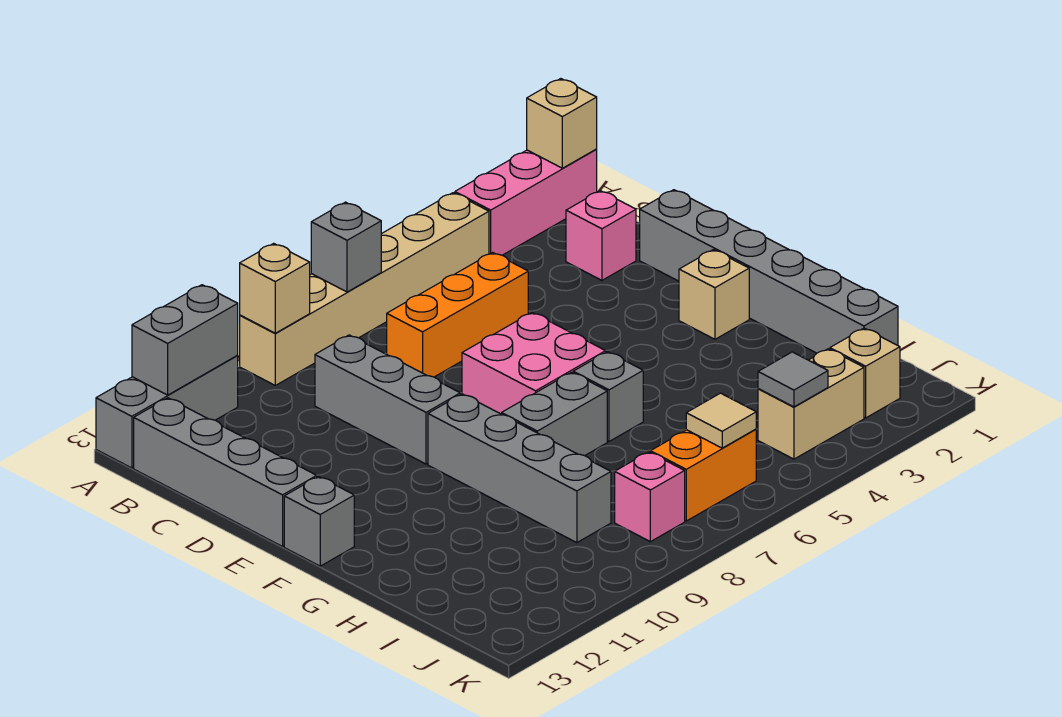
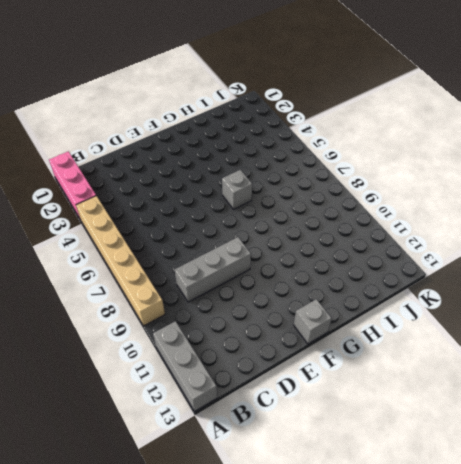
none -> grey 1x4 brick [134,398,317,547]
none -> pink 1x1 brick [566,191,636,280]
none -> orange 1x3 brick [387,253,528,377]

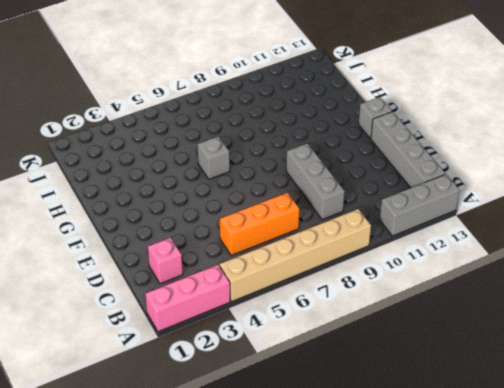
none -> grey 1x6 brick [640,190,898,353]
none -> pink 2x2 brick [462,313,606,414]
none -> tan 1x1 brick [679,250,749,339]

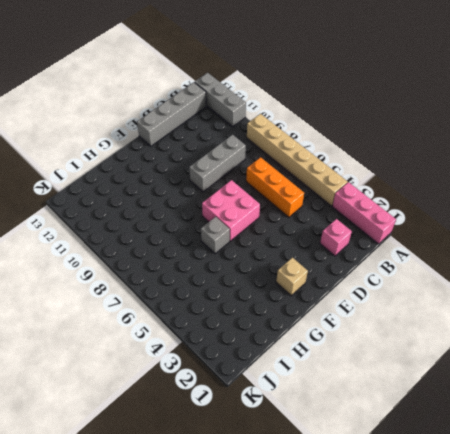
none -> grey 1x6 brick [640,190,898,353]
none -> grey 1x4 brick [428,394,611,543]
none -> grey 1x1 brick [284,476,354,566]

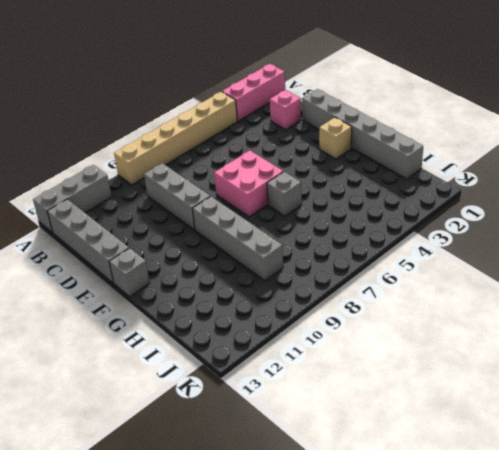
none -> orange 1x3 brick [387,253,528,377]
none -> grey 1x2 brick [502,372,607,456]
none -> tan 1x1 brick [830,328,900,418]

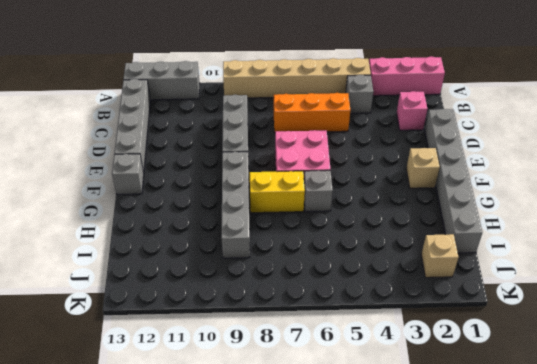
grey 1x1 brick [346,75,373,113] -> grey 1x1 brick moved to [311,202,381,292]
yellow 1x2 brick [250,171,305,213] -> grey 1x2 brick [502,372,607,456]
none -> tan 1x2 brick [758,349,864,459]
none -> orange 1x2 brick [650,429,756,521]
none -> pink 1x1 brick [615,452,685,542]

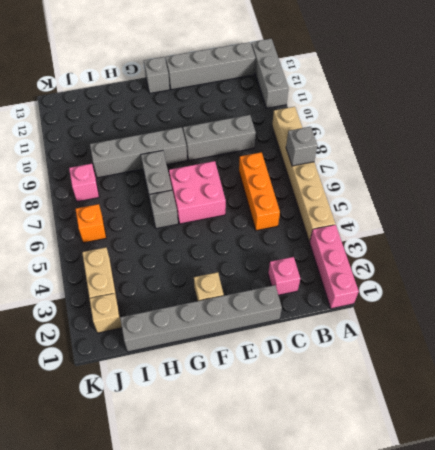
orange 1x1 brick [76,204,106,243] -> orange 1x2 brick [650,429,756,521]
none -> tan 1x1 brick [527,79,597,168]
none -> tan 1x1 brick [240,243,310,333]
none -> grey 1x2 brick [132,285,238,395]

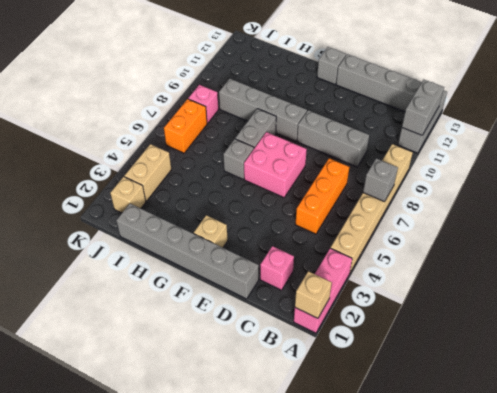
none -> tan 1x1 brick [240,243,310,333]
none -> grey 1x1 tile [758,352,828,407]
none -> tan 1x1 tile [686,393,756,448]

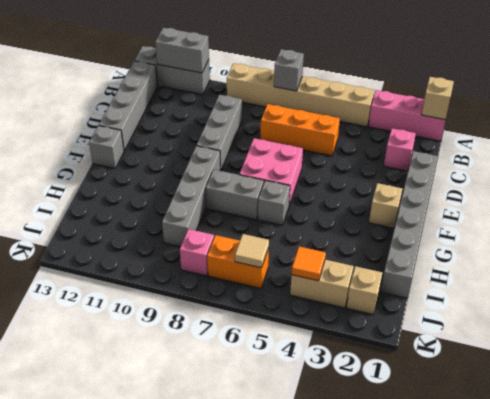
orange 1x1 tile [291,247,326,281] -> grey 1x1 tile [758,352,828,407]
none -> tan 1x1 brick [240,243,310,333]

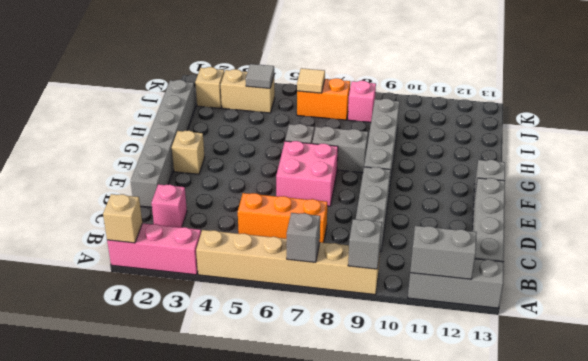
grey 1x1 brick [348,219,382,269] -> tan 1x1 brick [240,243,310,333]

